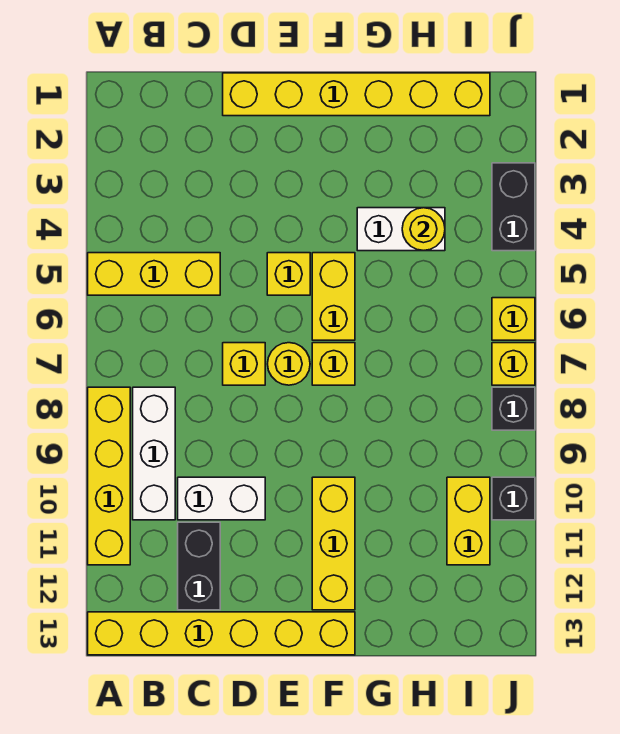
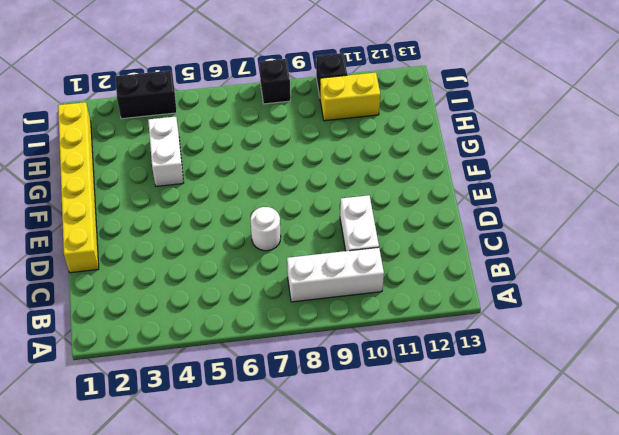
white 1x1 round brick [251,207,281,251] -> yellow 1x1 brick [223,343,265,385]
none -> yellow 1x3 brick [88,253,220,295]
none -> yellow 1x4 brick [88,387,130,565]
none -> yellow 1x6 brick [88,612,355,655]

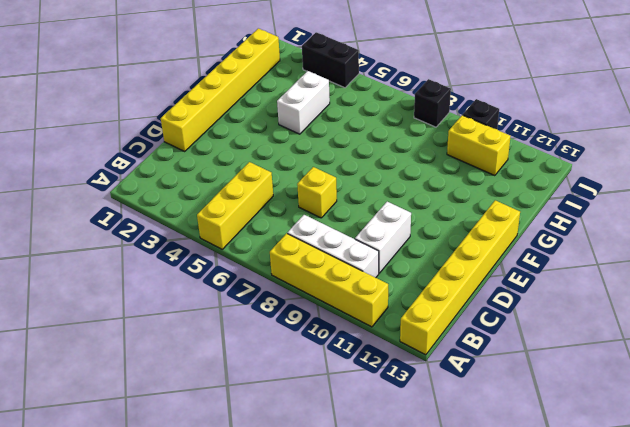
none -> black 1x2 brick [178,522,220,610]
none -> yellow 1x1 brick [267,253,310,295]
none -> yellow 1x1 round brick [268,343,310,385]

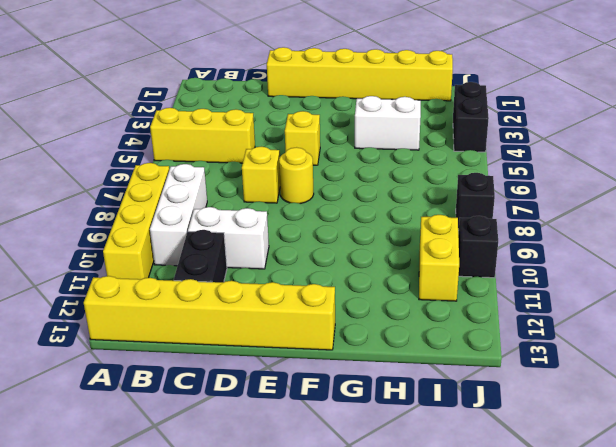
none -> yellow 1x2 brick [312,253,355,340]
none -> yellow 1x1 brick [312,343,355,385]
none -> yellow 1x3 brick [312,477,355,610]

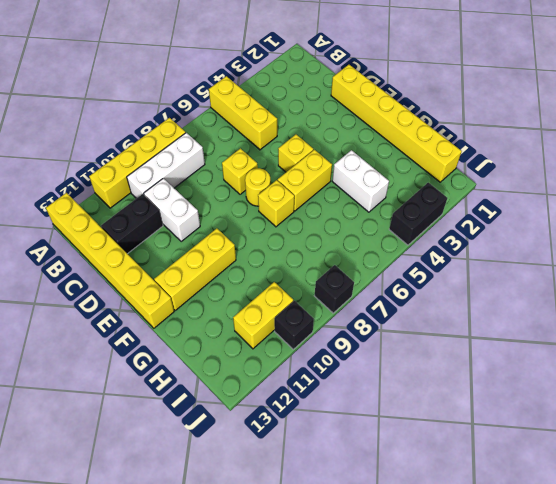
none -> yellow 1x1 brick [492,298,535,340]
none -> yellow 1x1 brick [492,343,535,385]
none -> yellow 1x1 round brick [402,208,445,251]

